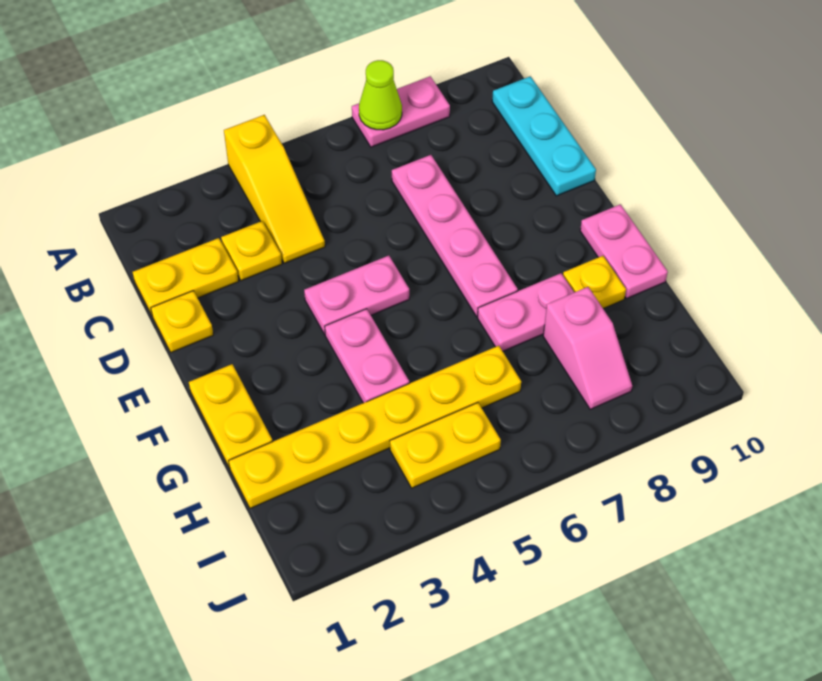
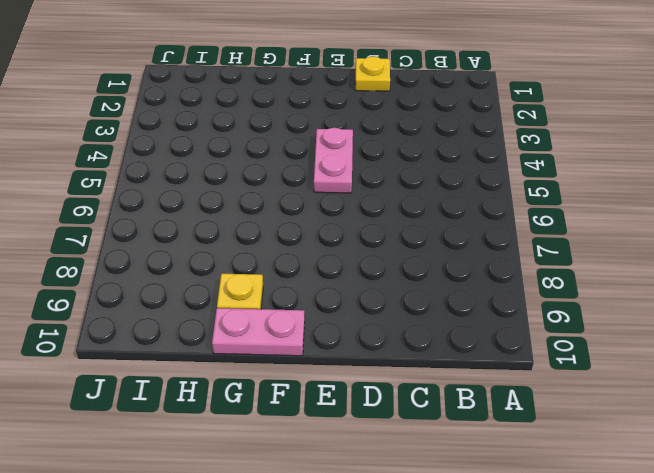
none -> yellow 1x3 slope [224,115,325,263]
none -> pink 1x2 plate [352,76,450,147]
none -> cyan 1x3 plate [492,76,596,196]

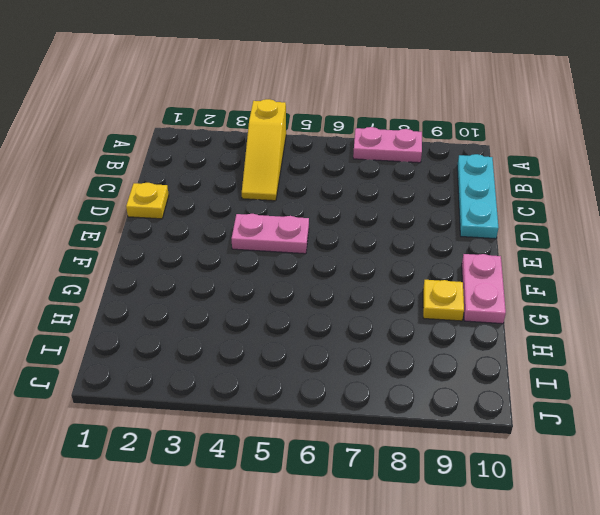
none -> yellow 1x2 plate [133,238,239,315]
none -> yellow 1x1 plate [221,221,282,281]
none -> pink 1x4 plate [392,155,518,316]

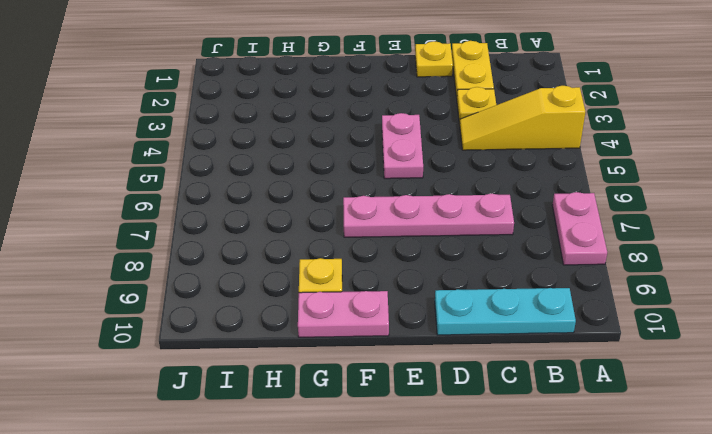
none -> yellow 1x2 plate [189,364,273,468]
none -> pink 1x2 plate [325,309,409,403]
none -> pink 1x2 plate [477,273,574,351]

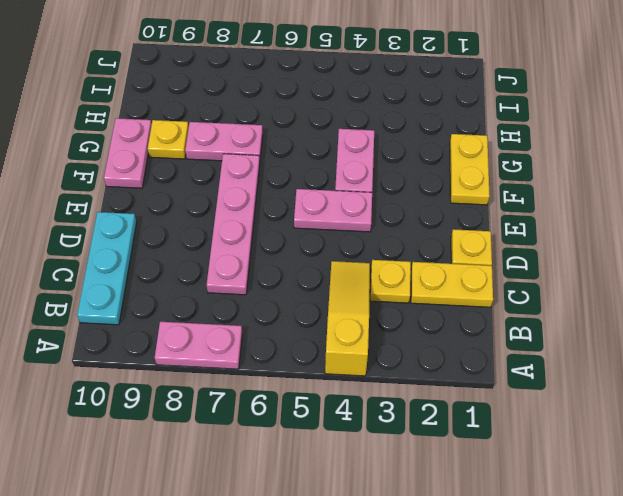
none -> yellow 1x6 plate [229,346,521,508]
none -> pink 1x2 slope [543,287,632,409]
none -> yellow 1x2 plate [390,403,501,488]

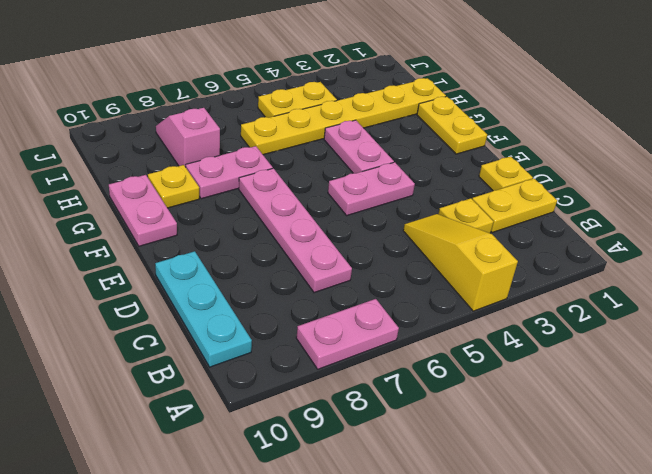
none -> lime 1x1 cone [359,60,402,130]

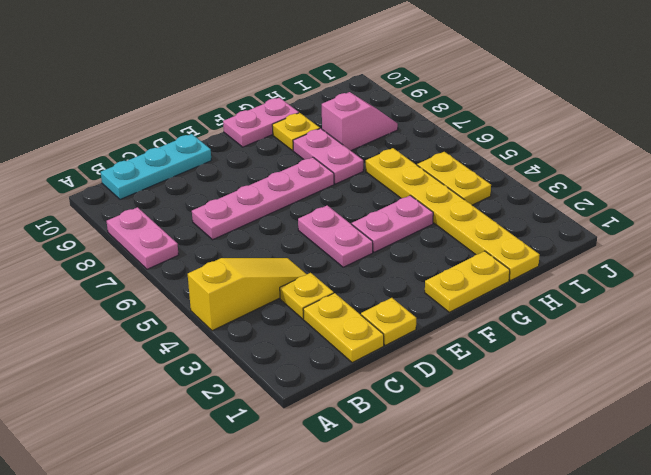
none -> lime 1x1 cone [359,60,402,130]

